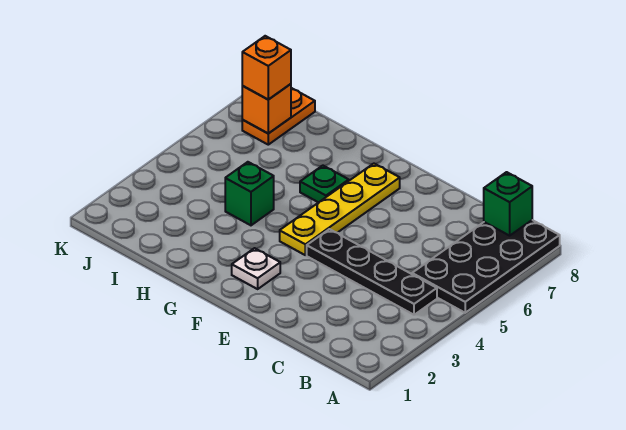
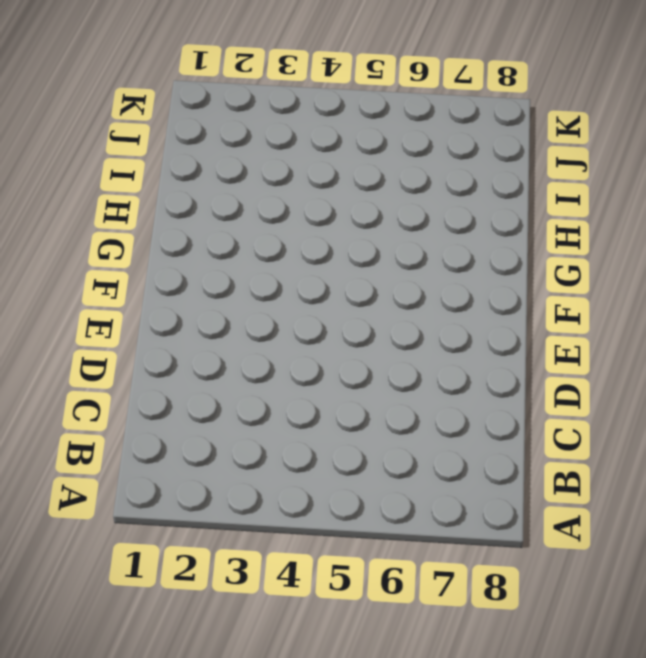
none -> black 2x4 plate [412,220,560,313]
none -> black 1x4 plate [307,229,437,315]

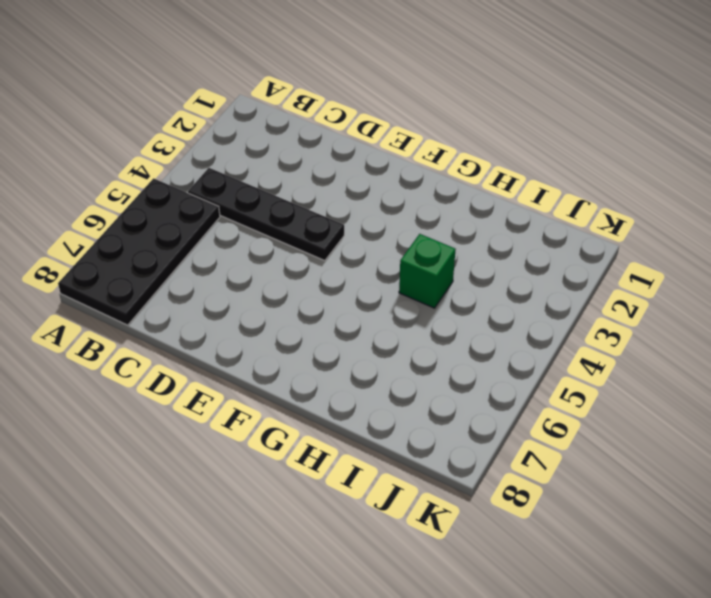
none -> white 1x1 plate [232,248,280,289]
none -> yellow 1x4 plate [280,164,400,255]

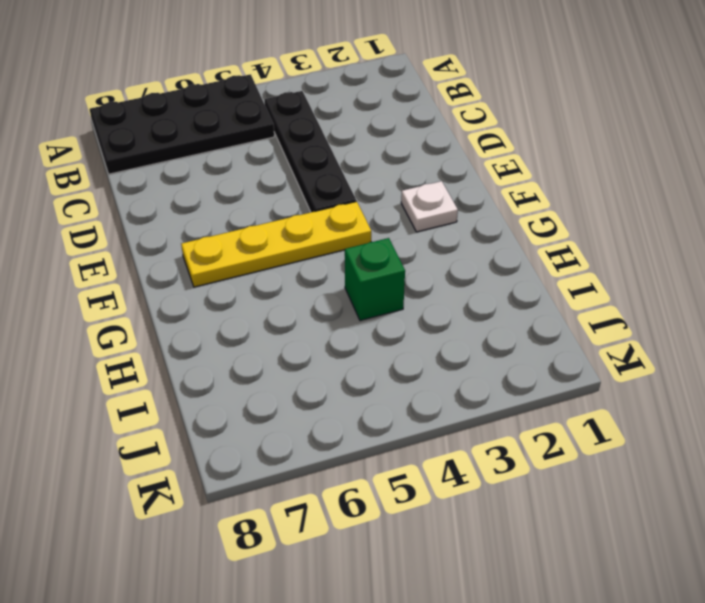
none -> green 1x1 plate [300,166,349,202]
none -> orange 1x2 plate [242,88,315,145]

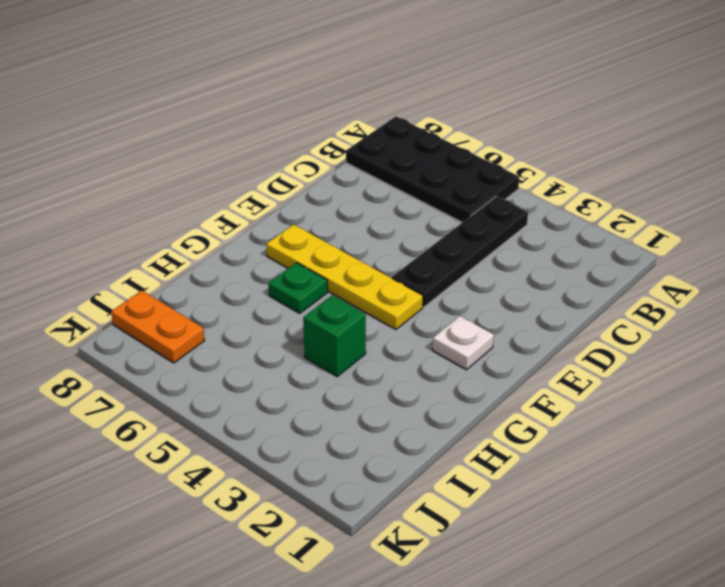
none -> green 1x1 brick [484,172,532,236]
none -> orange 1x1 brick [242,84,291,133]

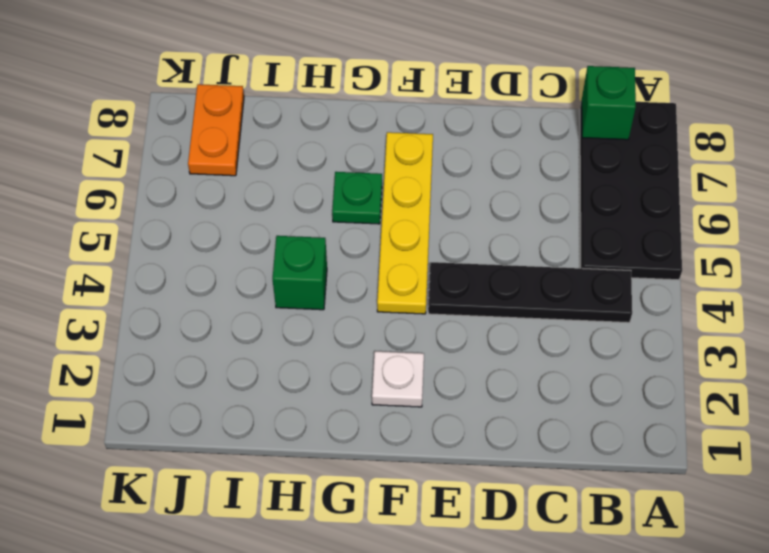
none -> orange 1x1 brick [242,84,291,133]
none -> orange 1x1 brick [242,36,291,100]

